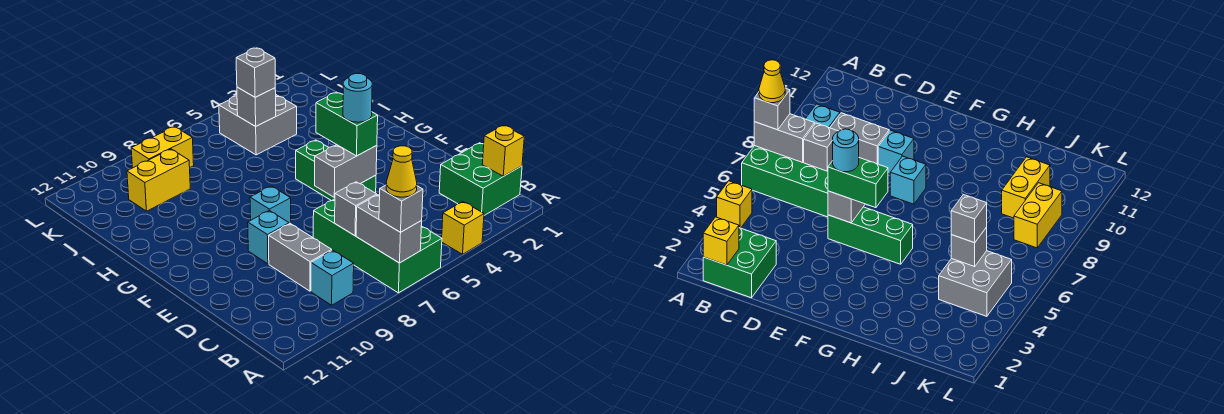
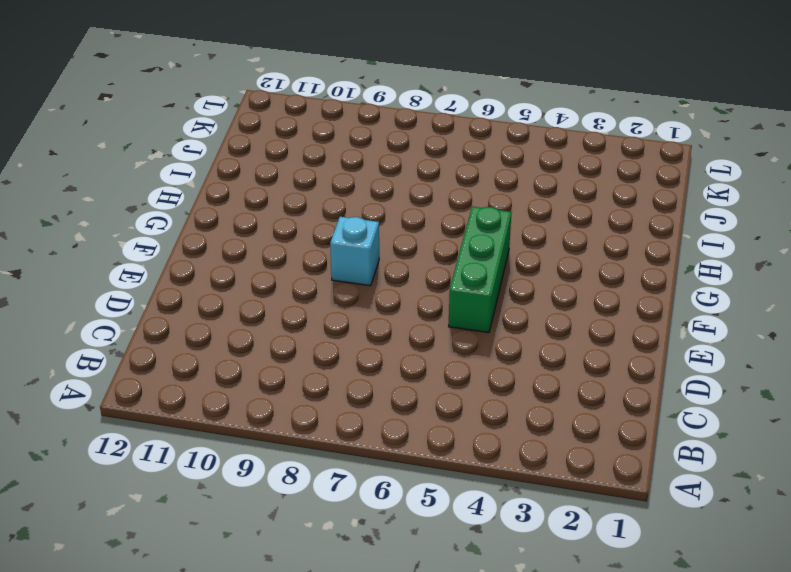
none -> yellow 1x1 brick [442,202,484,254]
none -> green 2x4 brick [313,199,442,293]
none -> green 2x2 brick [439,143,522,215]

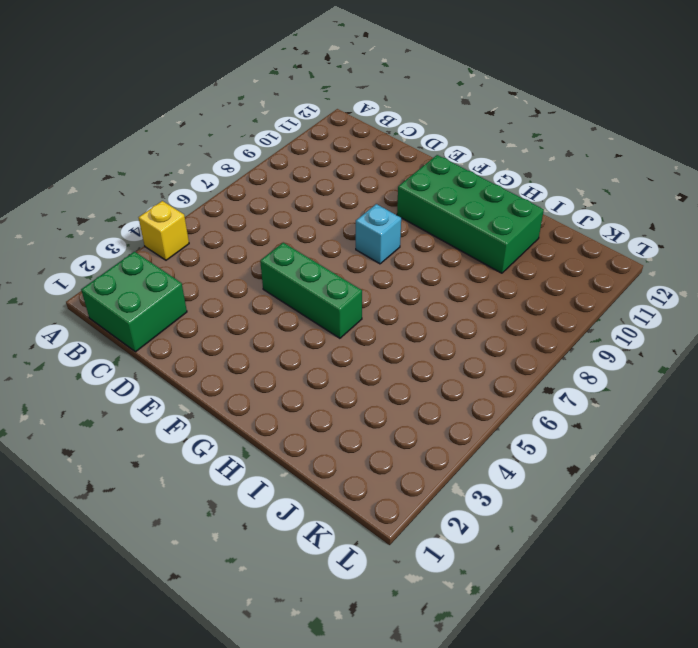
green 2x4 brick [397,155,544,273] -> green 2x4 brick moved to [313,199,442,293]
none -> cyan 1x1 brick [311,250,354,305]
none -> grey 1x2 brick [268,224,332,291]
none -> cyan 1x1 brick [248,210,289,264]

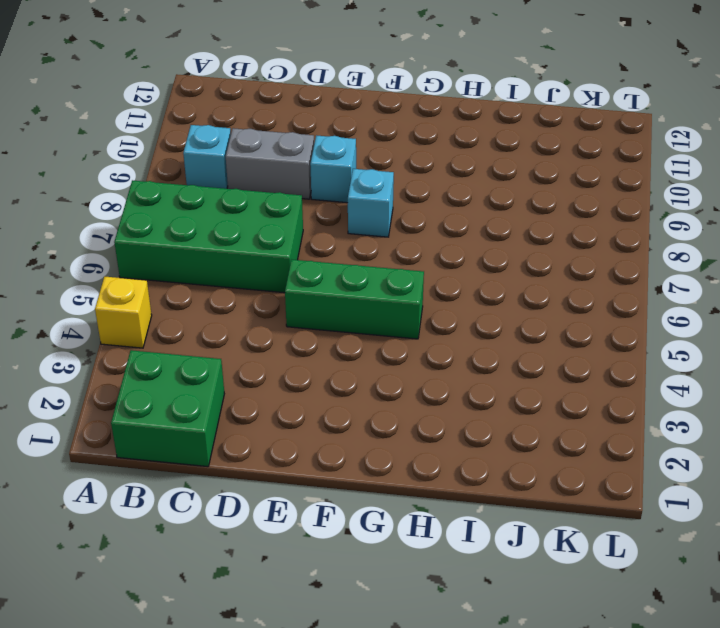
none -> grey 2x2 brick [219,95,297,155]
none -> yellow 1x2 brick [127,149,190,211]
none -> yellow 1x2 brick [131,127,194,168]

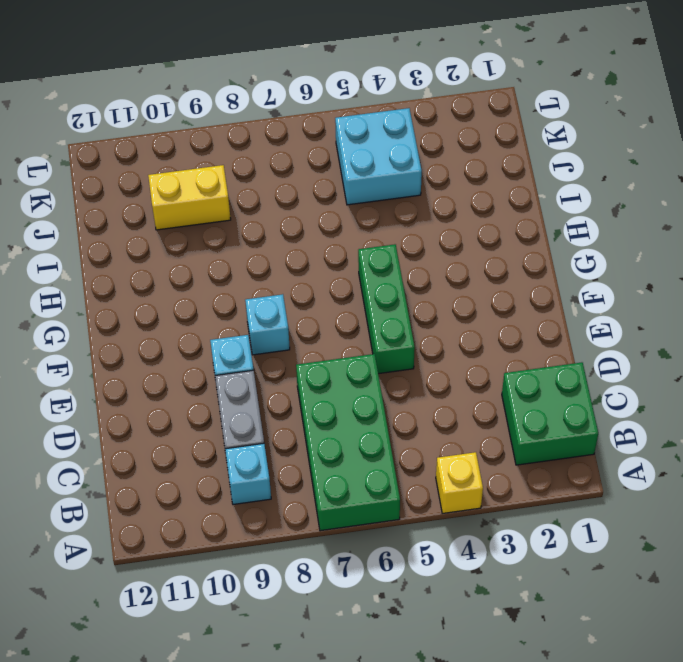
cyan 2x2 brick [335,108,422,205] -> grey 2x2 brick [219,95,297,155]
none -> yellow 1x2 brick [131,127,194,168]
none -> grey 1x2 brick [356,195,422,263]
none -> yellow 1x1 brick [482,125,524,176]

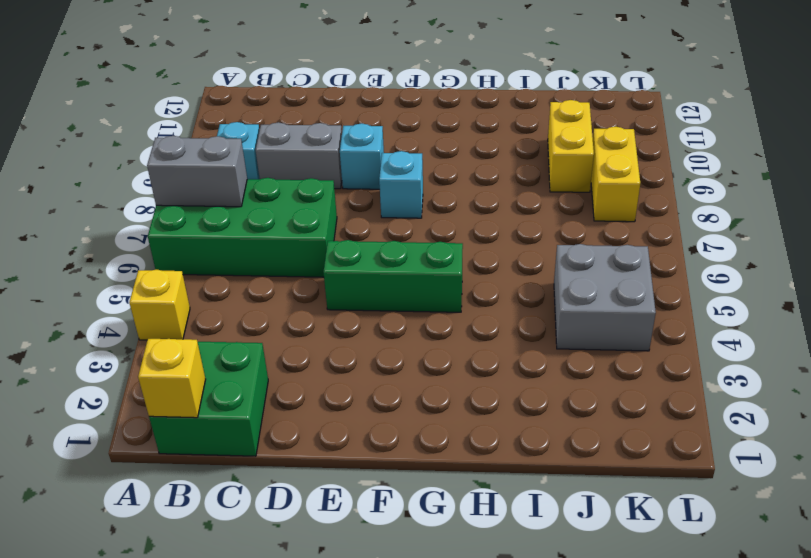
none -> grey 1x1 brick [335,182,377,236]
none -> grey 1x2 brick [315,145,377,197]
none -> grey 1x1 brick [237,87,276,126]

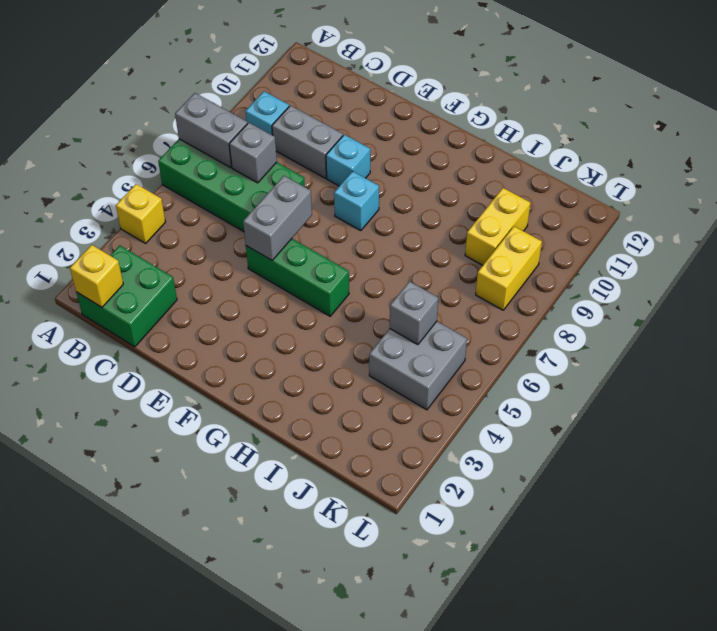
none -> grey 1x1 brick [379,185,423,232]
none -> green 1x2 brick [316,92,378,156]
none -> grey 1x1 brick [236,48,275,97]

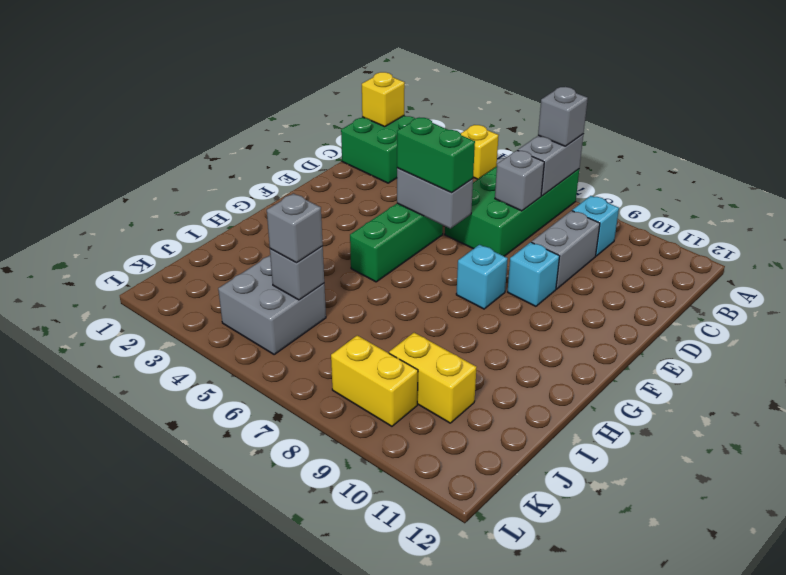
green 1x2 brick [397,118,475,193] -> green 1x2 brick turned to [316,92,378,156]
none -> yellow 1x1 cone [386,146,417,197]
none -> cyan 1x1 round brick [343,73,372,122]

